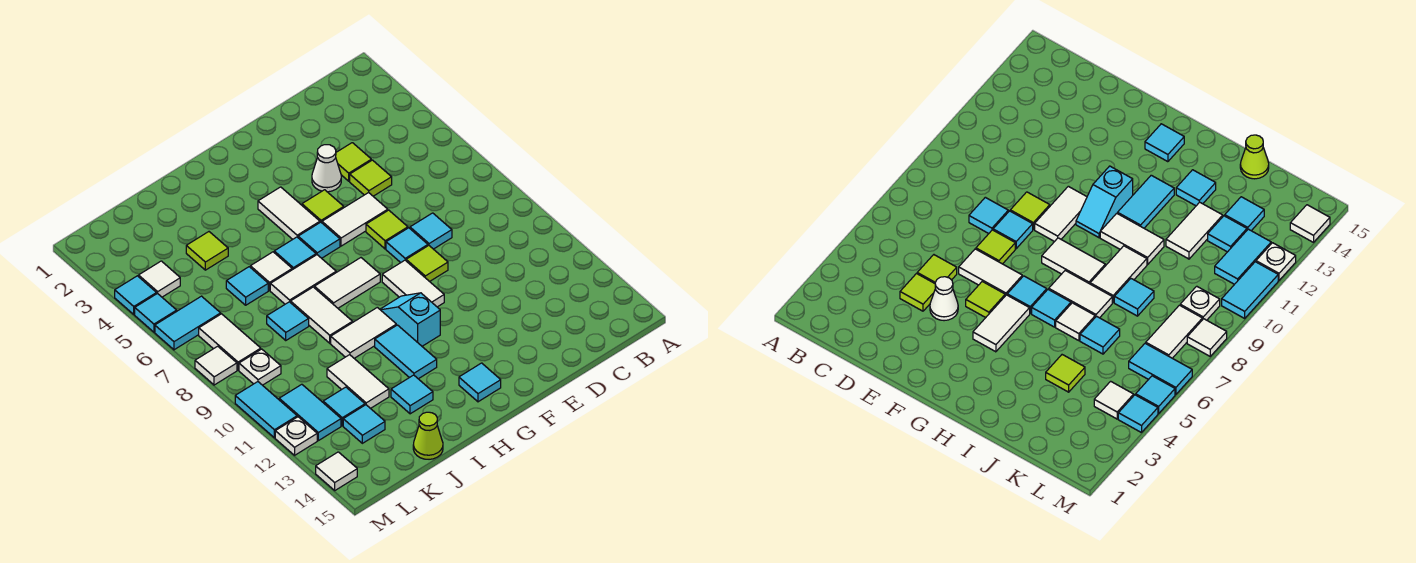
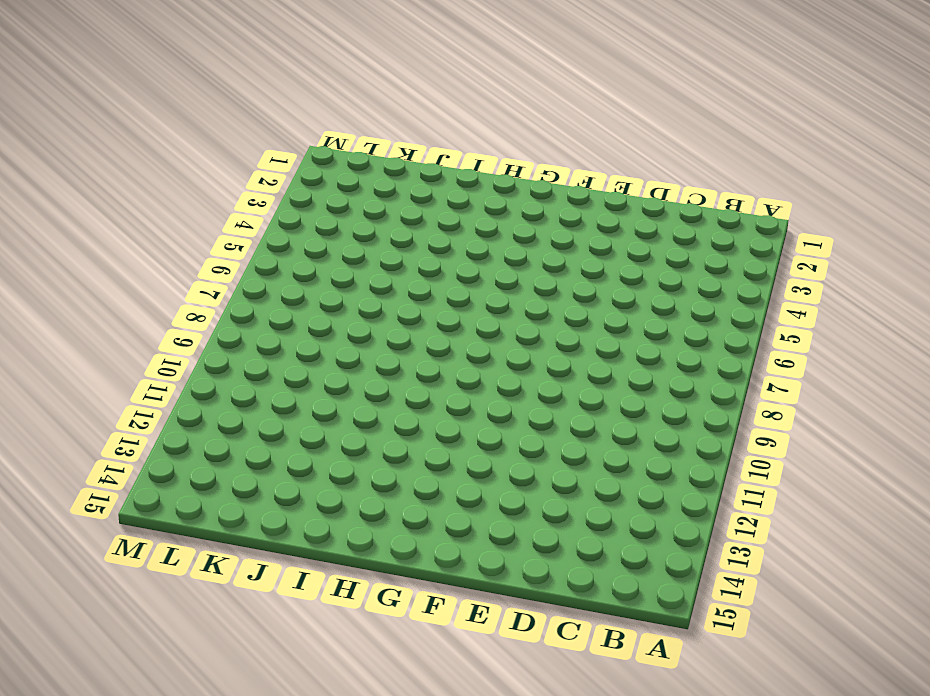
none -> lime 1x1 tile [336,143,371,181]
none -> lime 1x1 tile [350,160,392,196]
none -> cyan 1x1 tile [410,213,452,249]
none -> white 1x1 cone [312,145,341,192]

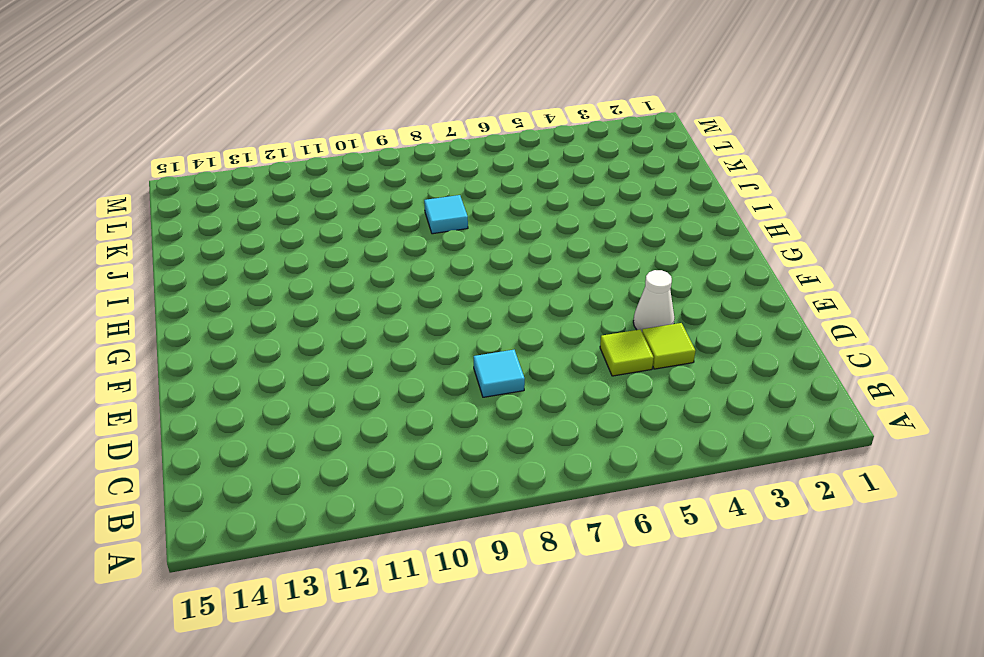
none -> white 1x2 tile [322,193,388,246]
none -> lime 1x1 tile [366,210,408,249]
none -> cyan 1x1 tile [386,228,428,263]
none -> lime 1x1 tile [406,246,448,282]

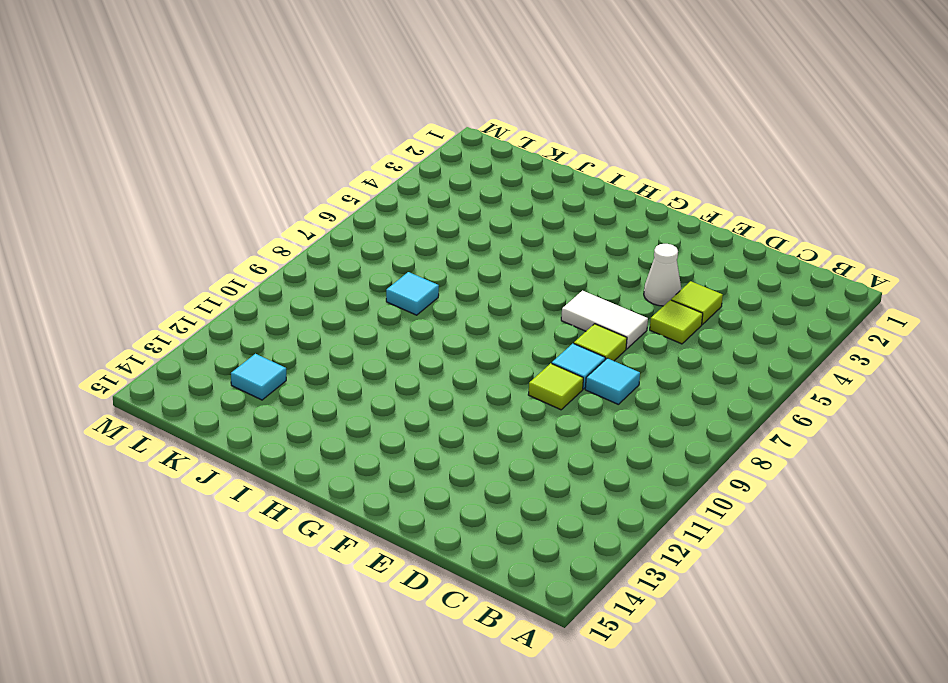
none -> lime 1x1 tile [302,190,344,223]
none -> white 1x2 tile [382,260,444,307]
none -> white 1x2 tile [258,187,320,239]
none -> cyan 1x1 tile [298,222,340,258]

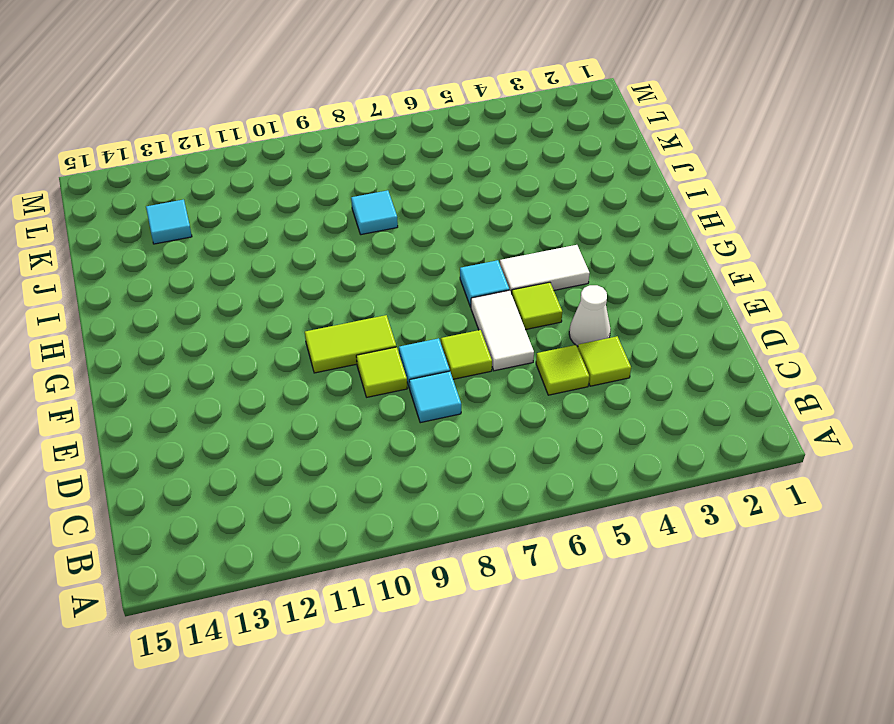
lime 1x2 tile [305,315,396,373] -> white 1x2 tile [382,260,444,307]
none -> white 1x2 tile [314,258,380,308]
none -> cyan 1x2 slope [380,293,440,346]
none -> cyan 1x1 tile [459,363,501,402]
none -> cyan 1x1 tile [274,237,316,270]

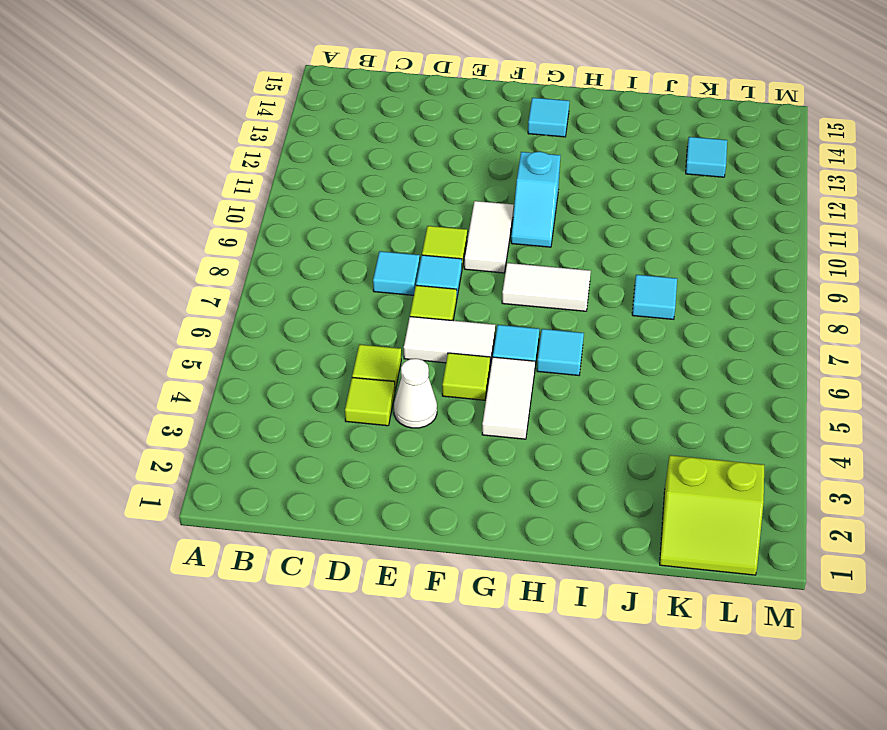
lime 2x2 slope [660,455,764,575] -> none
none -> white 1x2 tile [270,255,336,304]
none -> white 1x2 tile [331,307,396,358]
none -> cyan 1x2 tile [375,325,437,379]
none -> white 1x1 tile [250,252,292,290]

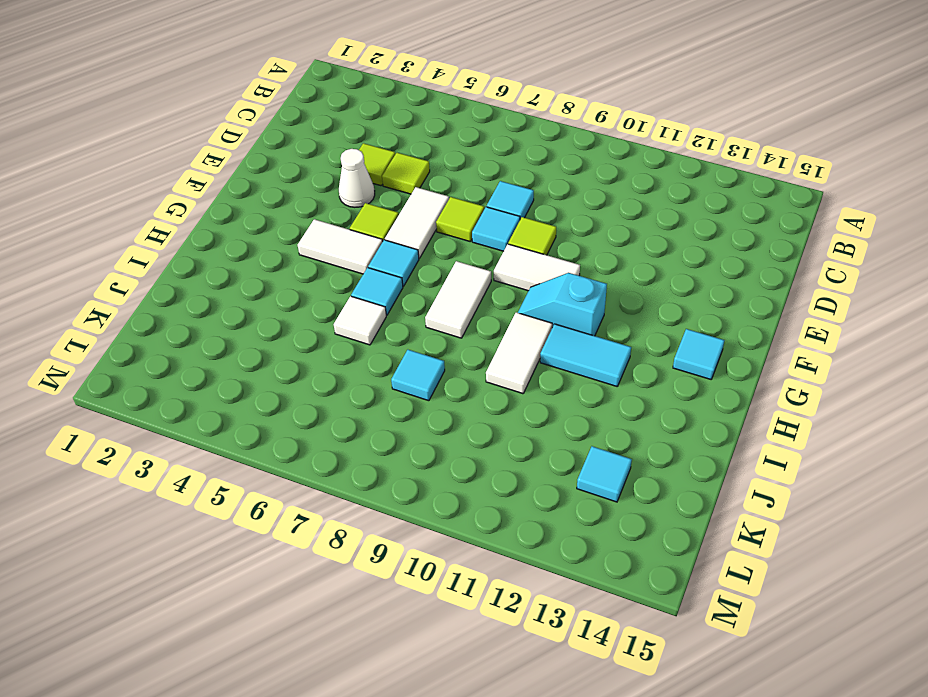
none -> white 1x2 tile [270,255,336,304]
none -> white 1x2 tile [291,287,353,343]
none -> cyan 1x1 tile [391,375,433,414]
none -> lime 1x1 tile [186,232,228,270]

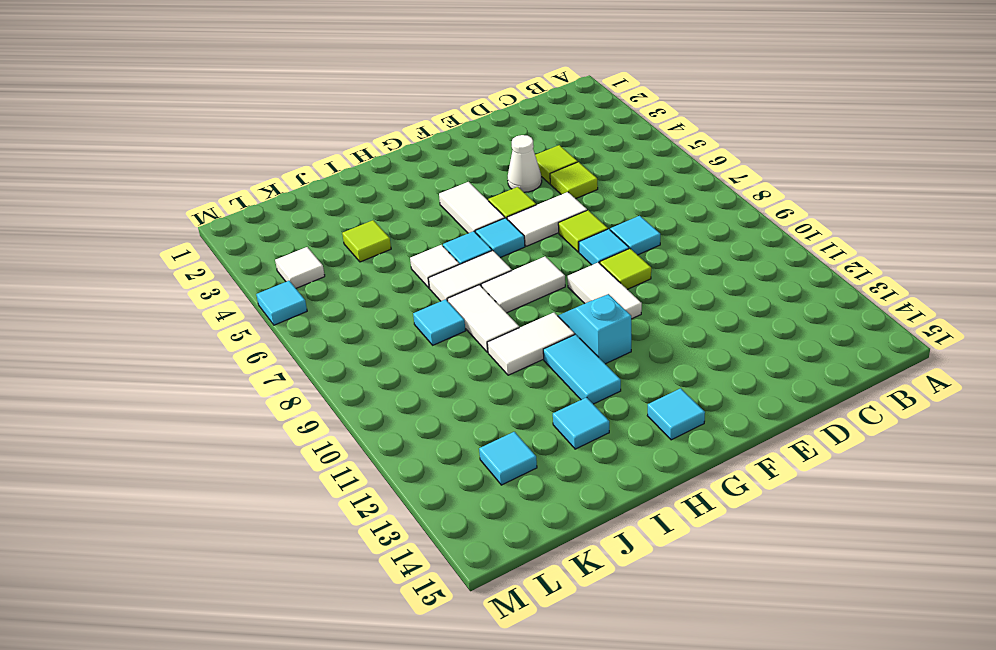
none -> cyan 1x1 tile [226,267,268,305]
none -> white 1x2 tile [327,355,389,409]
none -> lime 1x1 cone [413,412,443,459]
none -> cyan 1x1 tile [323,387,365,426]

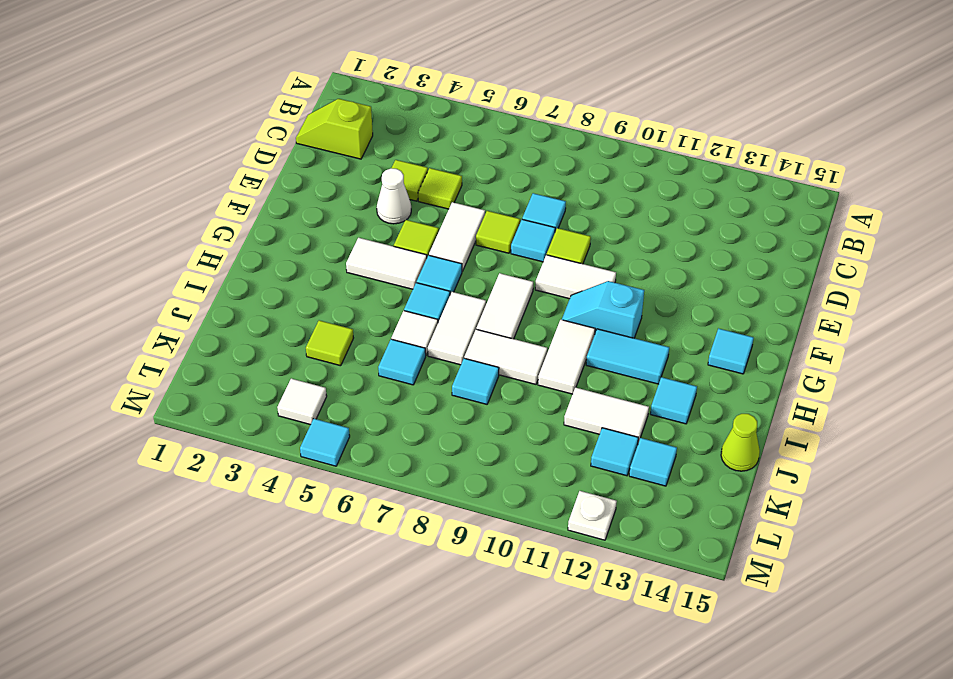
lime 1x2 slope [296,99,373,159] -> none
none -> cyan 1x2 tile [155,296,221,350]
none -> white 1x2 tile [199,314,261,370]
none -> white 1x1 plate [239,349,281,385]
none -> cyan 1x2 tile [279,384,341,441]

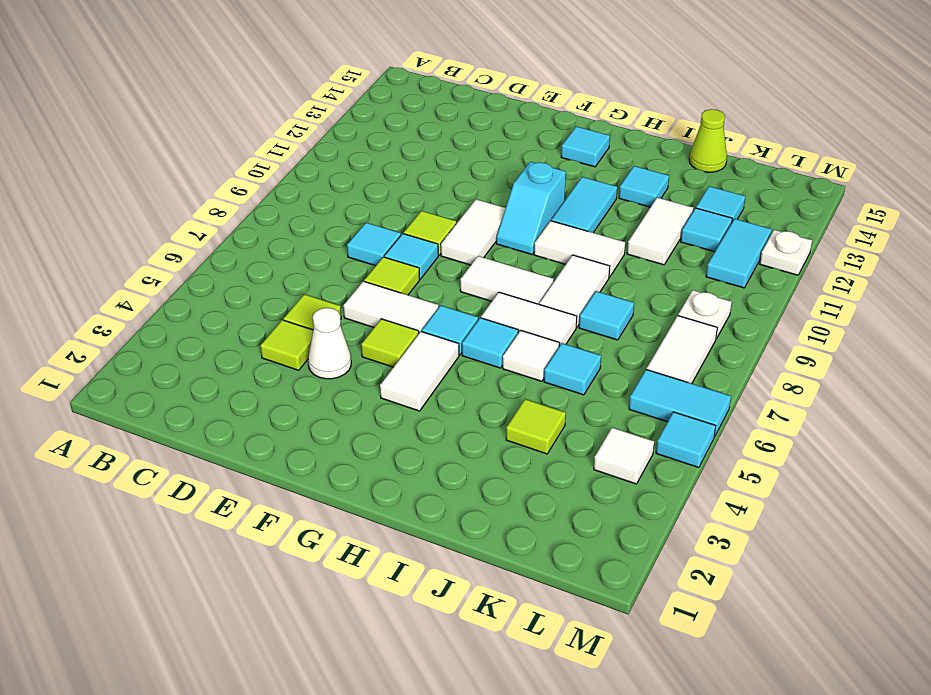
none -> cyan 1x1 tile [115,276,157,314]
none -> white 1x1 tile [195,346,237,385]
none -> cyan 1x2 tile [235,382,297,438]
none -> white 1x1 tile [316,452,357,490]

